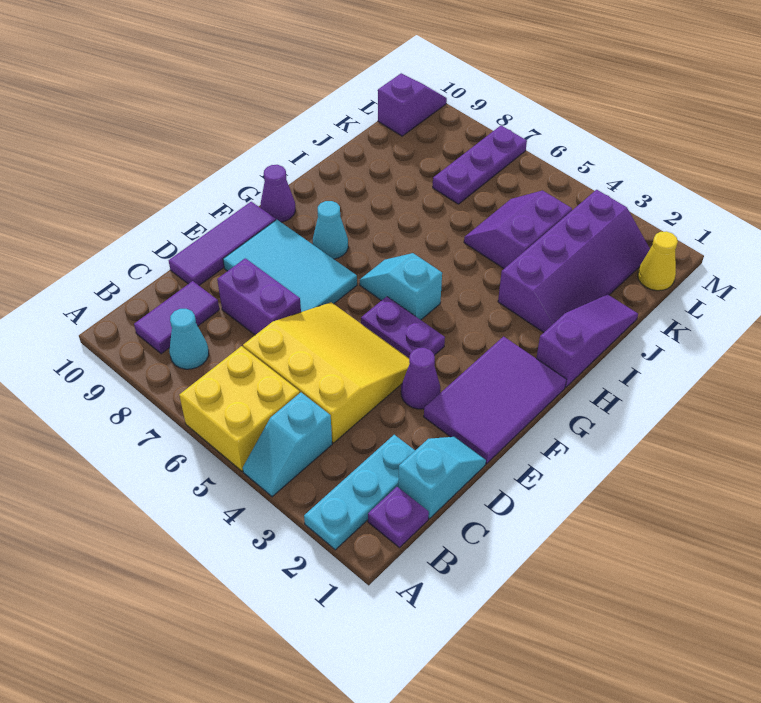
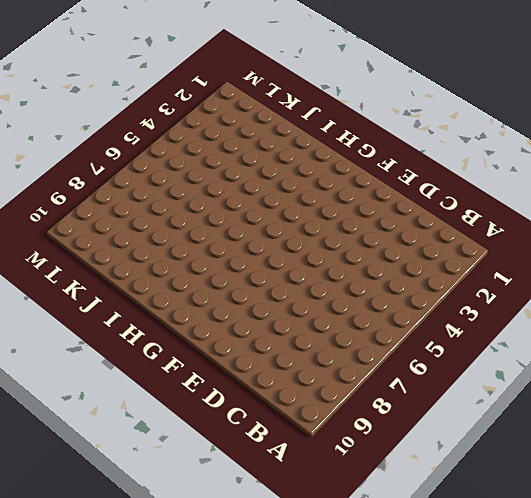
none -> cyan 1x3 plate [304,435,415,550]
none -> cyan 1x2 slope [243,393,332,497]
none -> yellow 2x2 brick [179,346,300,471]

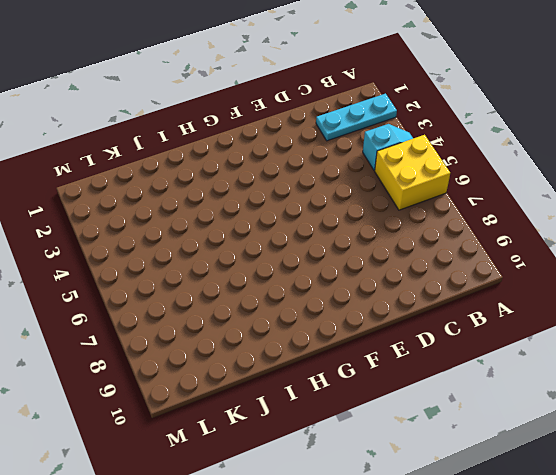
none -> purple 1x1 plate [368,487,429,548]
none -> cyan 1x1 cone [169,309,209,369]
none -> purple 1x2 tile [134,281,219,354]

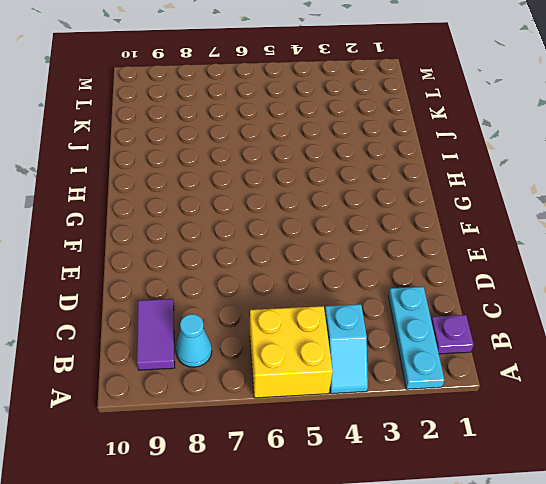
none -> cyan 1x2 slope [398,437,486,519]
none -> yellow 3x3 slope [243,302,410,443]
none -> purple 1x2 brick [217,258,301,335]

